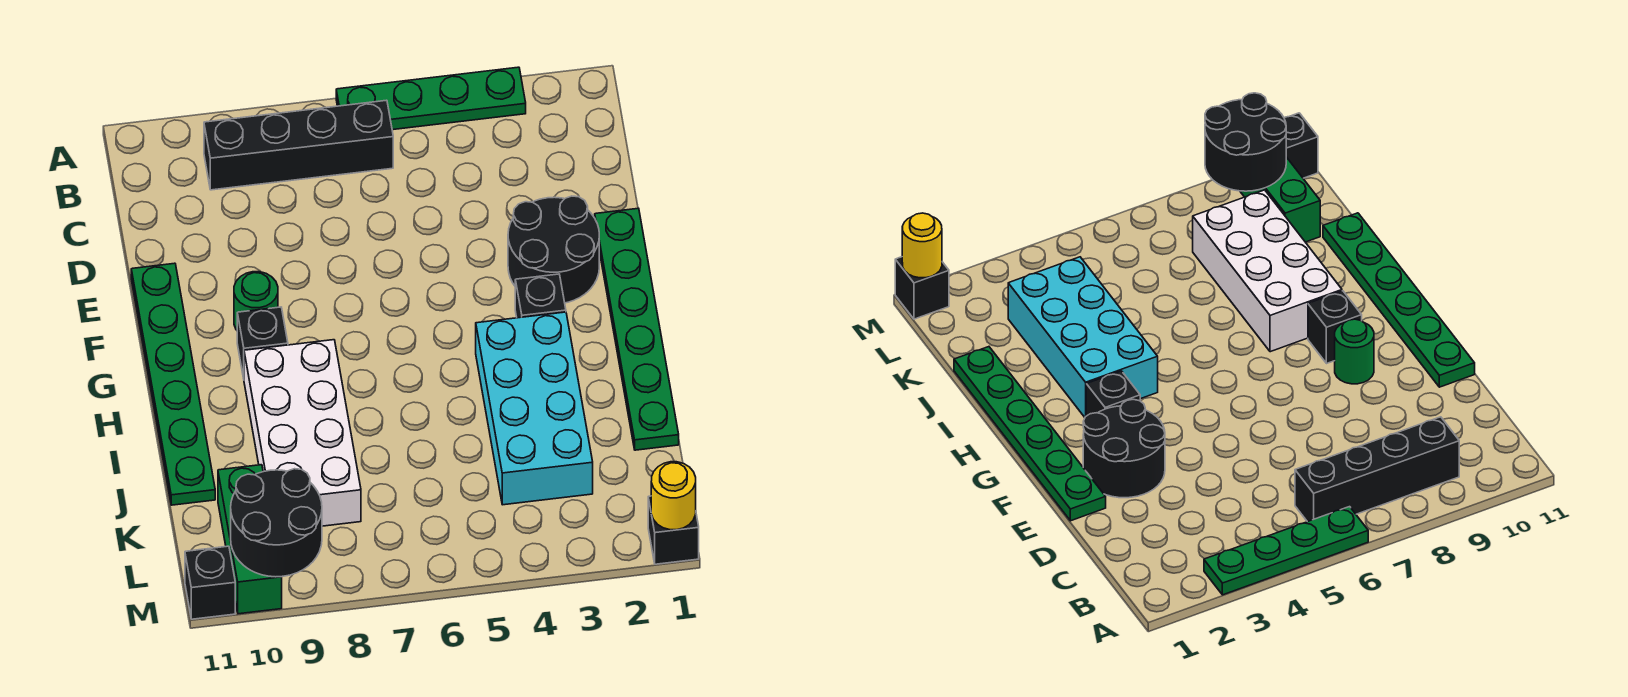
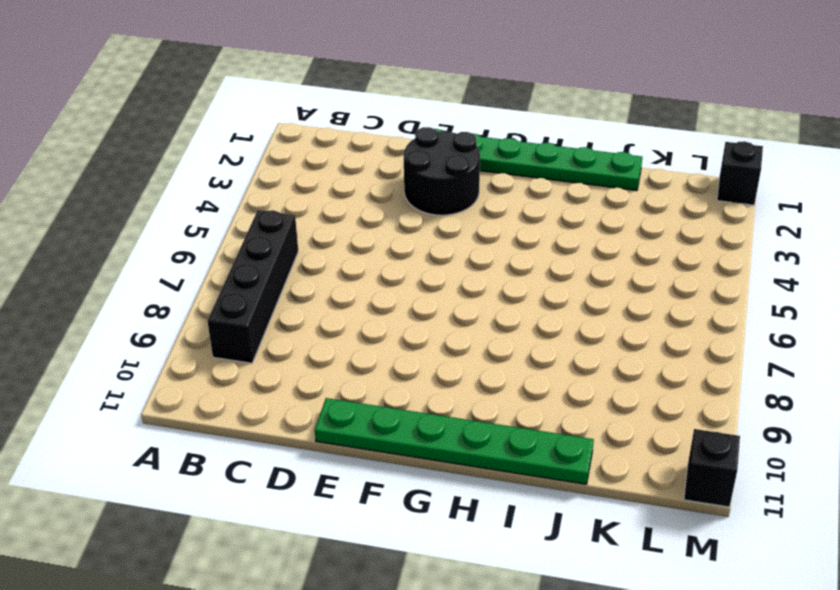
none -> green 1x4 plate [336,67,526,130]
none -> green 1x1 round brick [234,272,278,330]
none -> black 1x1 brick [515,274,566,318]

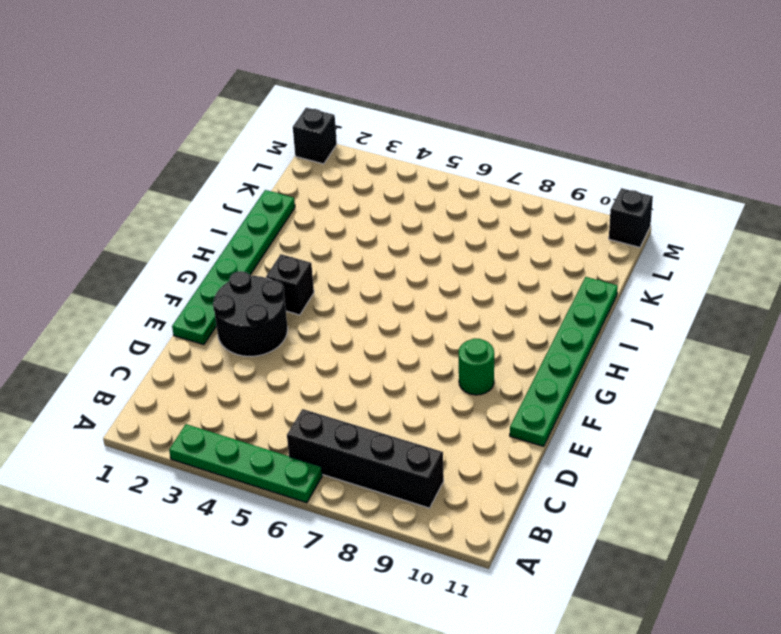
none -> black 1x1 brick [237,307,288,378]
none -> cyan 2x4 brick [476,312,593,505]
none -> white 2x4 brick [244,340,361,526]

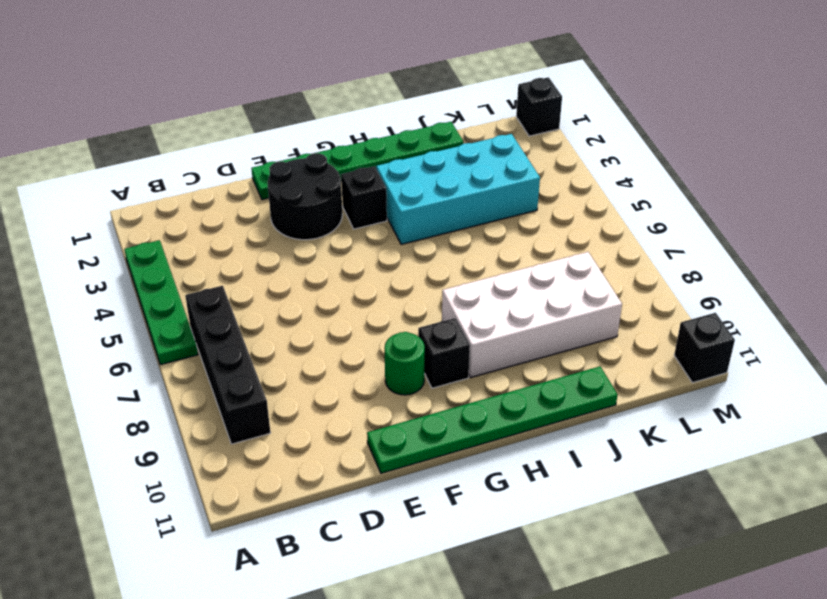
none -> green 1x3 brick [218,465,282,614]
none -> black 2x2 round brick [231,469,322,577]
none -> yellow 1x1 round brick [651,462,696,530]

